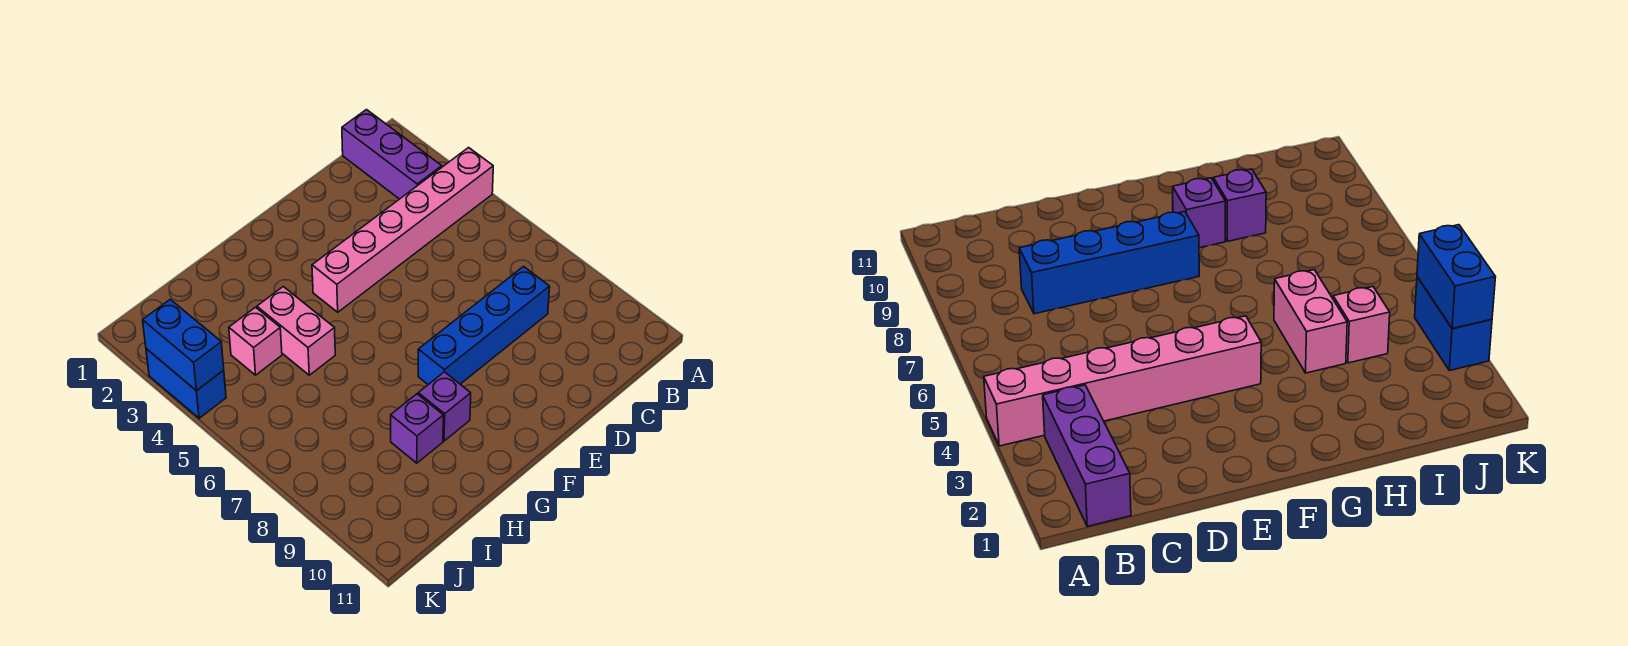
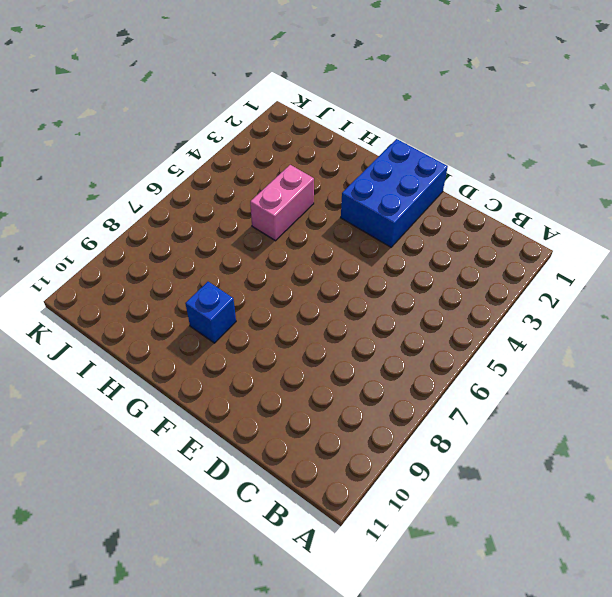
blue 2x3 brick [341,139,448,247] -> none
blue 1x1 brick [185,282,236,343] -> purple 1x1 brick [418,372,471,441]
none -> pink 1x6 brick [312,148,493,312]
none -> purple 1x3 brick [342,110,442,199]

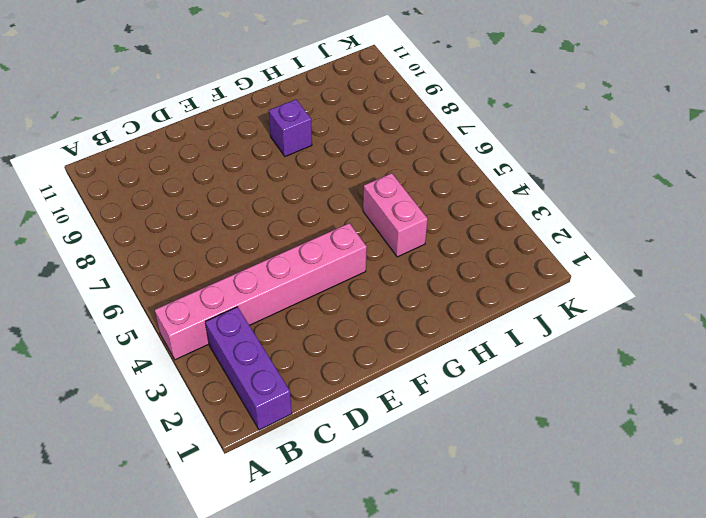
none -> blue 1x4 brick [418,267,550,385]
none -> purple 1x1 brick [391,394,443,463]

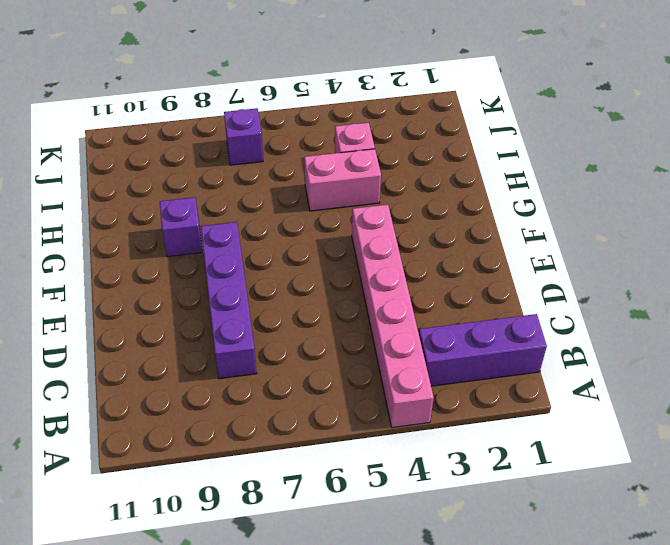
purple 1x4 brick [201,222,257,379] -> blue 1x4 brick [418,267,550,385]
purple 1x1 brick [224,108,263,165] -> purple 1x1 brick moved to [391,394,443,463]
none -> blue 1x2 brick [146,349,226,418]
none -> blue 1x2 brick [143,300,224,391]

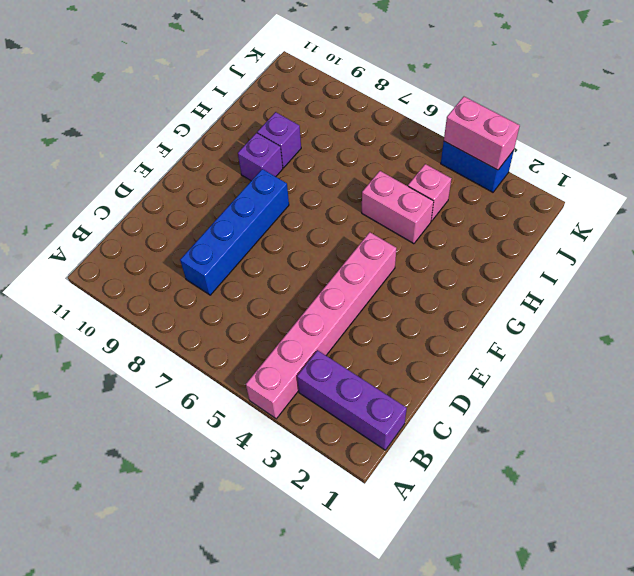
pink 1x2 brick [444,97,520,170] -> blue 1x2 brick [143,300,224,391]

